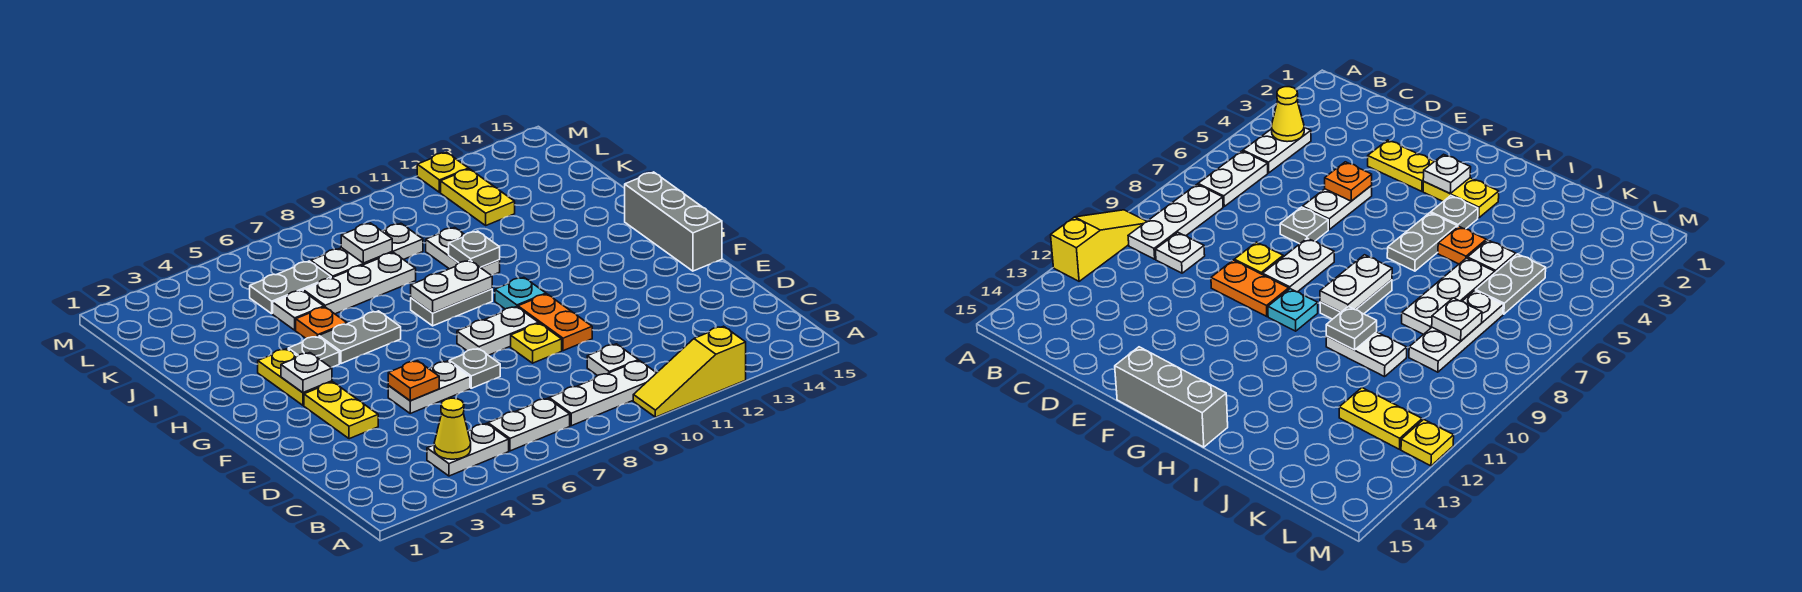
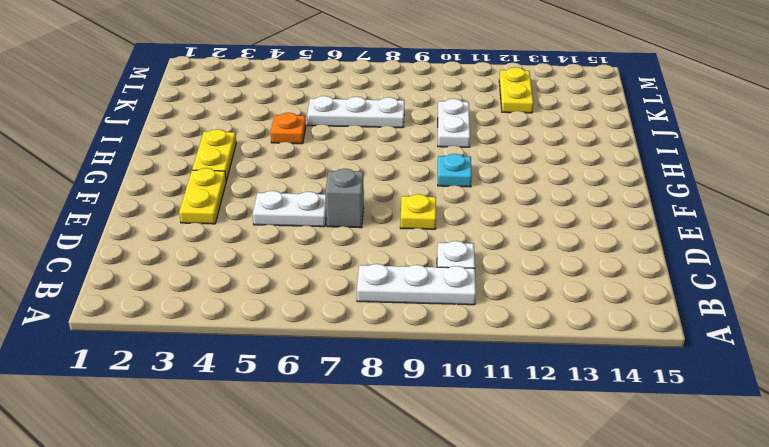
grey 1x1 brick [325,169,364,228] -> grey 1x1 plate [449,348,500,388]
none -> yellow 1x3 slope [633,326,746,417]
none -> white 1x2 plate [427,423,509,476]
none -> white 1x2 plate [488,398,570,451]
none -> orange 1x2 plate [518,294,592,351]

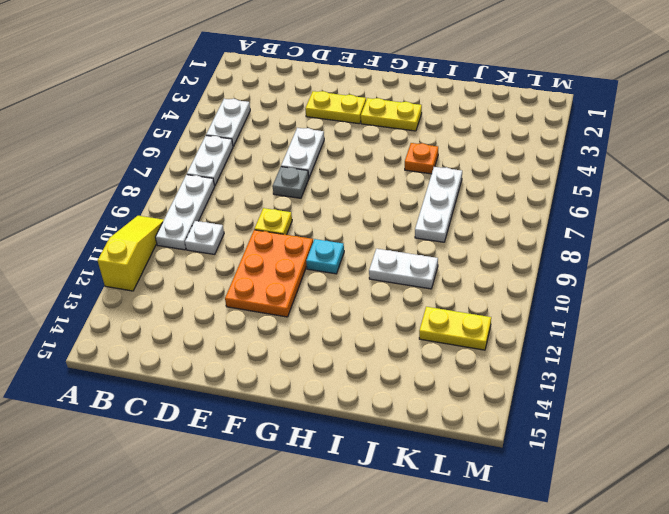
orange 2x3 plate [225,230,313,317] -> orange 1x2 plate [518,294,592,351]
none -> white 1x2 plate [457,307,539,355]
none -> grey 1x3 brick [625,172,722,271]
none -> grey 1x1 plate [288,336,339,367]
none -> grey 1x2 plate [319,311,401,364]

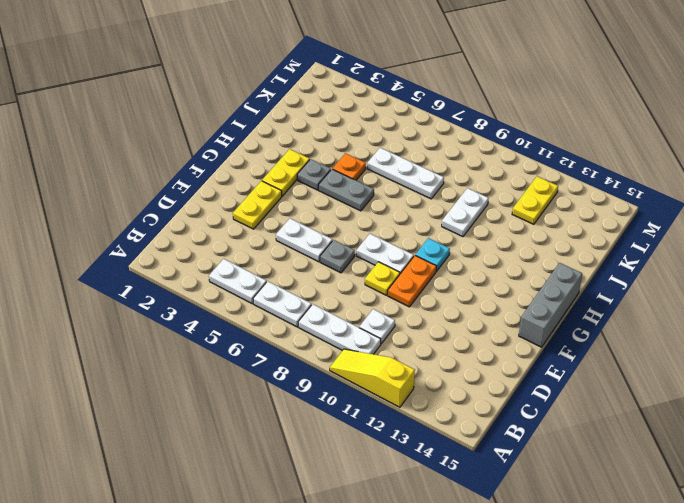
none -> grey 1x2 plate [411,289,492,326]
none -> white 1x1 plate [273,290,324,330]
none -> grey 1x2 plate [250,261,331,314]
none -> white 1x3 plate [311,223,423,278]

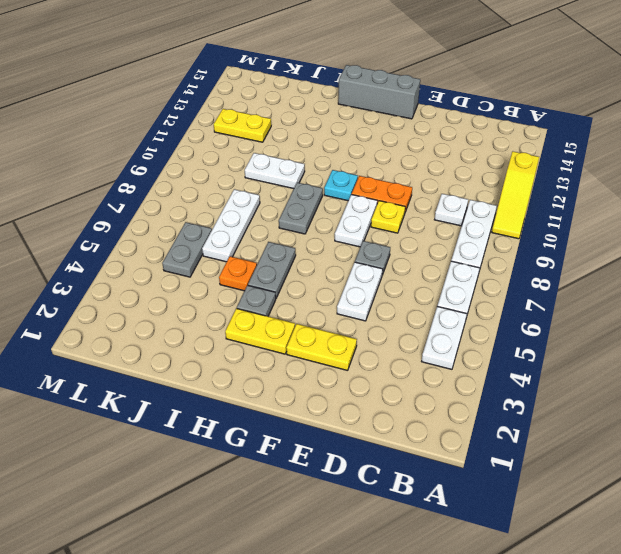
none -> white 1x1 plate [273,290,324,330]
none -> white 1x3 plate [311,223,423,278]
none -> yellow 1x1 plate [417,152,469,192]
none -> yellow 1x1 cone [434,398,471,459]

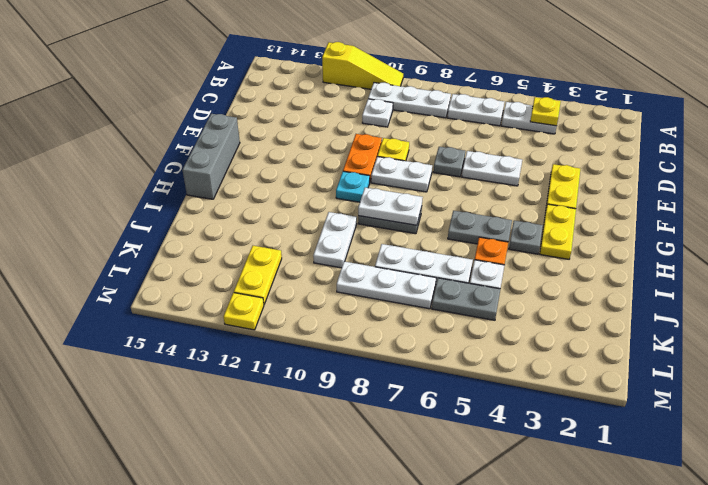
yellow 1x1 plate [530,97,561,126] -> yellow 1x1 cone [434,398,471,459]
none -> orange 1x1 plate [388,361,439,401]
none -> white 1x1 plate [281,353,332,393]
none -> grey 1x1 plate [449,231,500,267]
none -> white 1x1 plate [341,223,392,263]

